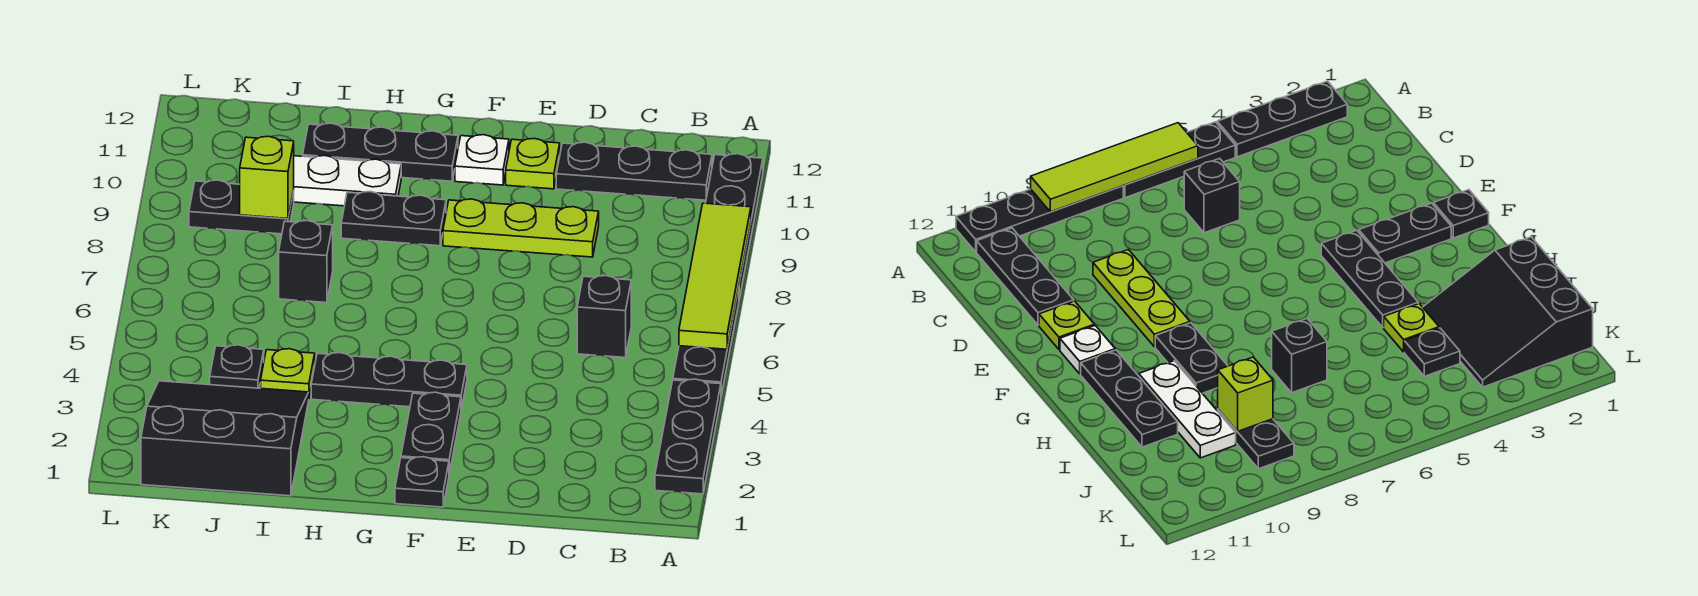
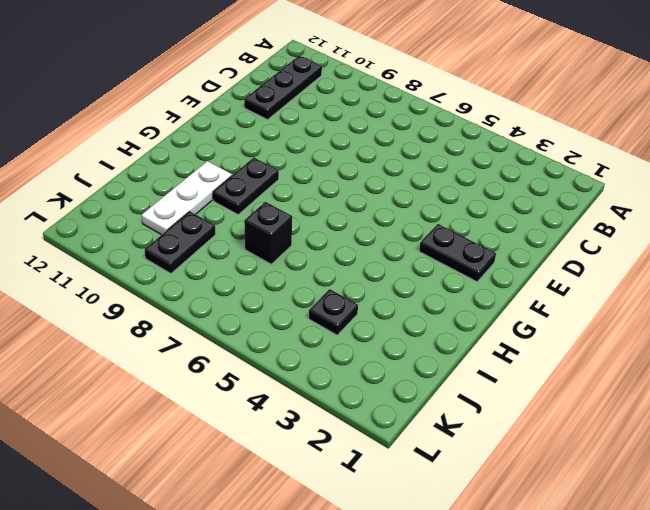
none -> black 1x3 plate [655,379,721,494]
none -> black 1x3 plate [673,289,739,395]
none -> black 1x4 plate [706,154,763,299]

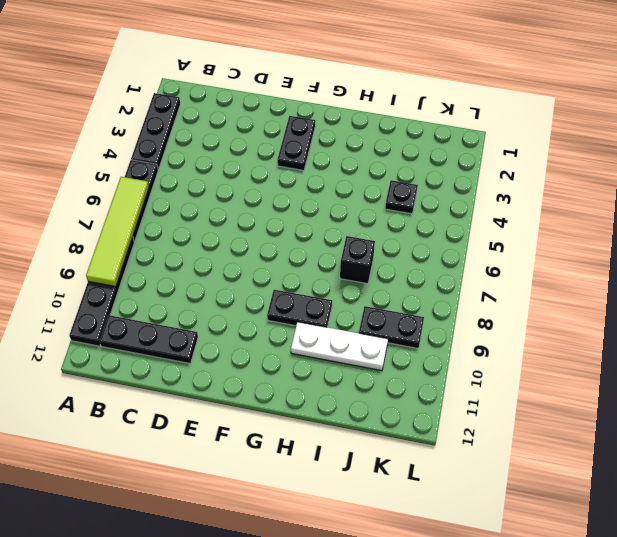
none -> black 1x1 brick [577,276,631,358]
none -> lime 1x3 plate [443,199,599,257]
none -> lime 1x1 plate [506,139,560,189]

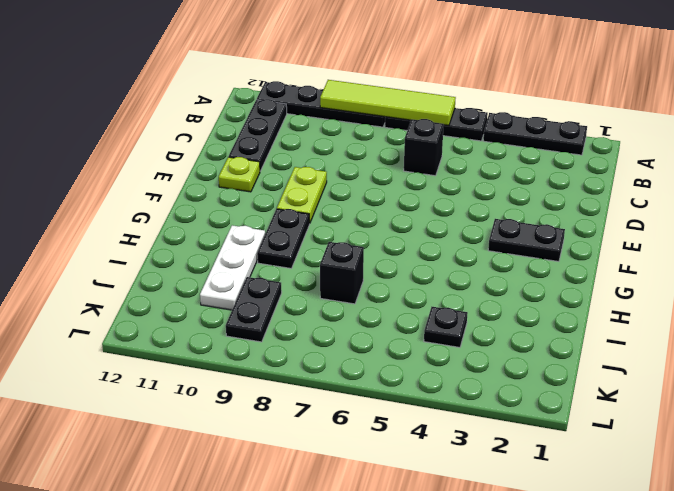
lime 1x2 plate [277,167,327,222] -> lime 1x3 plate [443,199,599,257]
none -> black 1x1 plate [395,457,449,507]
none -> black 1x3 plate [311,353,467,409]
none -> white 1x1 plate [455,135,509,185]

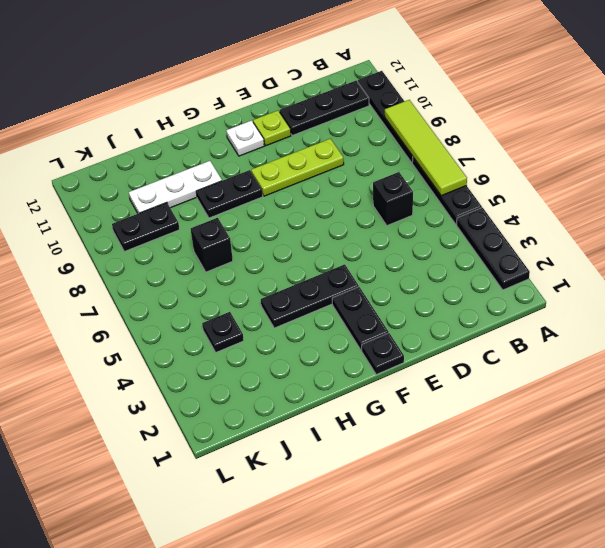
none -> black 1x3 plate [303,123,458,181]
none -> black 3x3 slope [141,381,309,496]
none -> lime 1x1 plate [261,349,315,396]

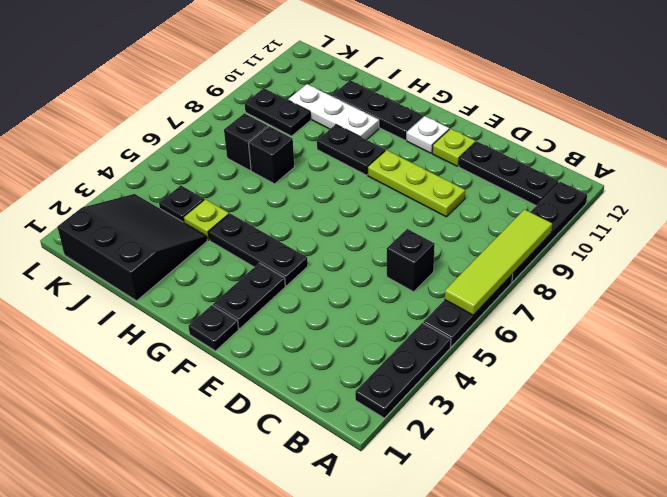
black 1x1 brick [224,113,268,170] -> none
none -> lime 1x1 brick [240,136,294,219]

